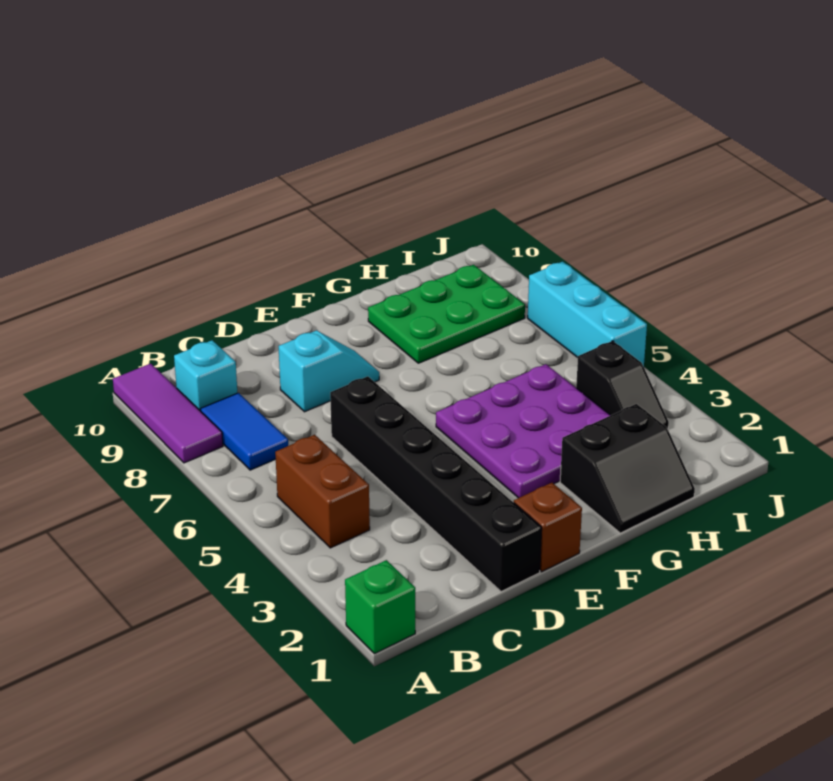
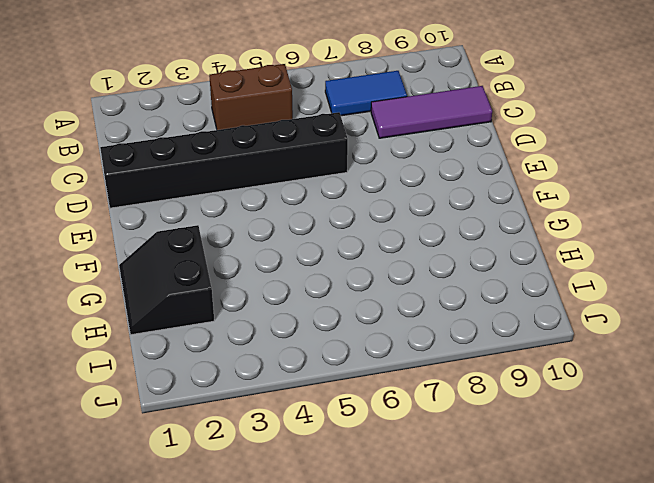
purple 1x3 tile [371,86,492,138] -> purple 1x3 tile moved to [113,364,223,463]
none -> green 1x1 brick [345,560,415,654]
none -> cyan 1x1 brick [174,340,237,411]
none -> cyan 1x2 slope [279,331,379,412]

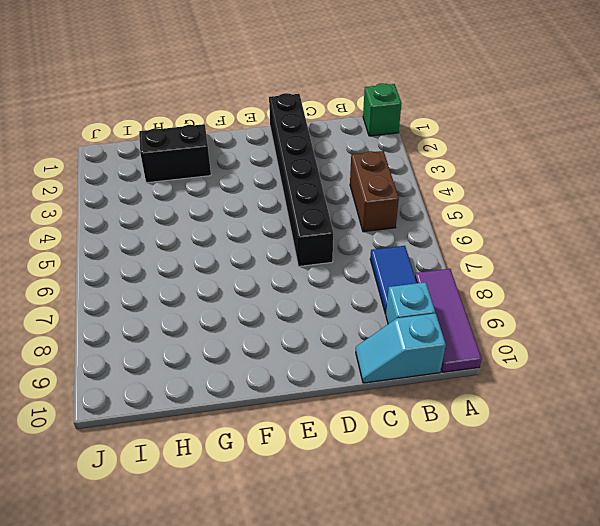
cyan 1x2 slope [356,313,446,383] -> cyan 1x2 slope moved to [279,331,379,412]
none -> brown 1x1 brick [514,483,582,571]
none -> purple 3x3 plate [436,364,610,498]
none -> green 2x3 plate [368,265,525,363]

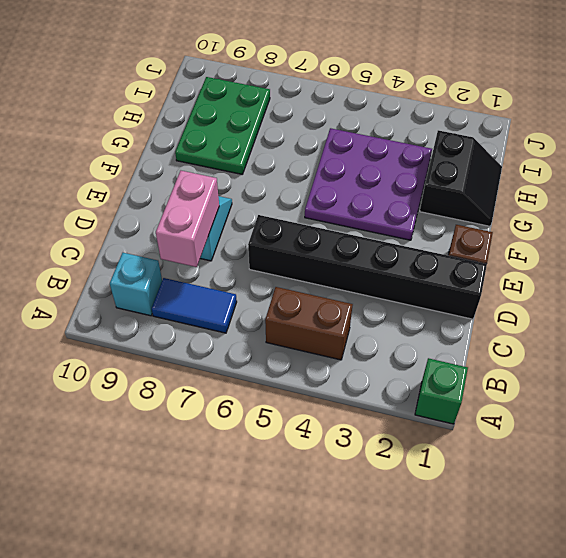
pink 1x2 brick [156,171,219,267] -> none
none -> purple 1x3 tile [113,364,223,463]
none -> black 1x2 slope [576,341,669,429]
none -> cyan 1x3 brick [528,262,647,367]

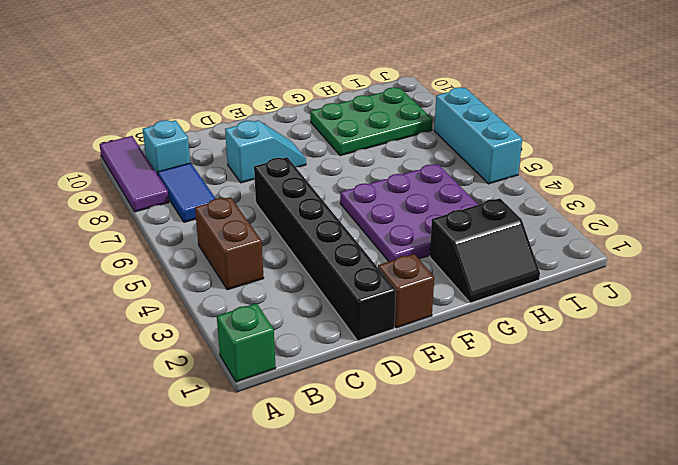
none -> black 1x2 slope [576,341,669,429]

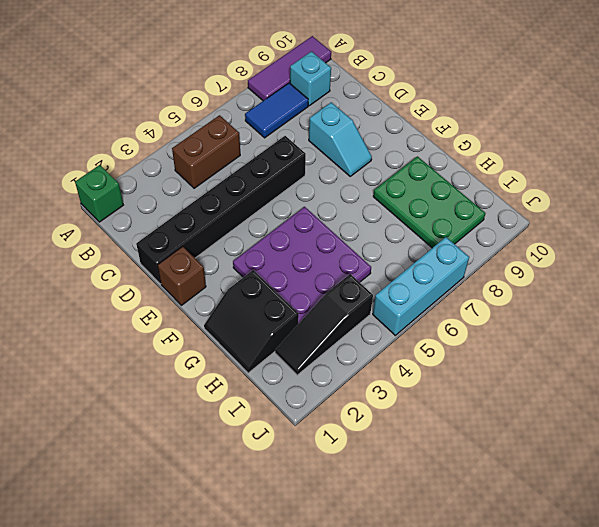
black 1x3 slope [275,274,373,375] -> black 1x2 slope [576,341,669,429]

